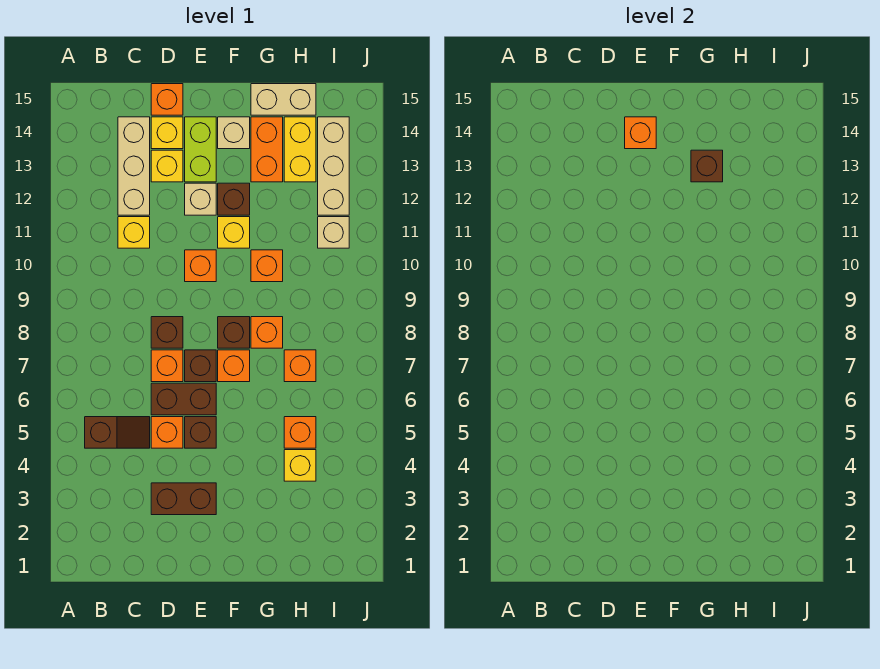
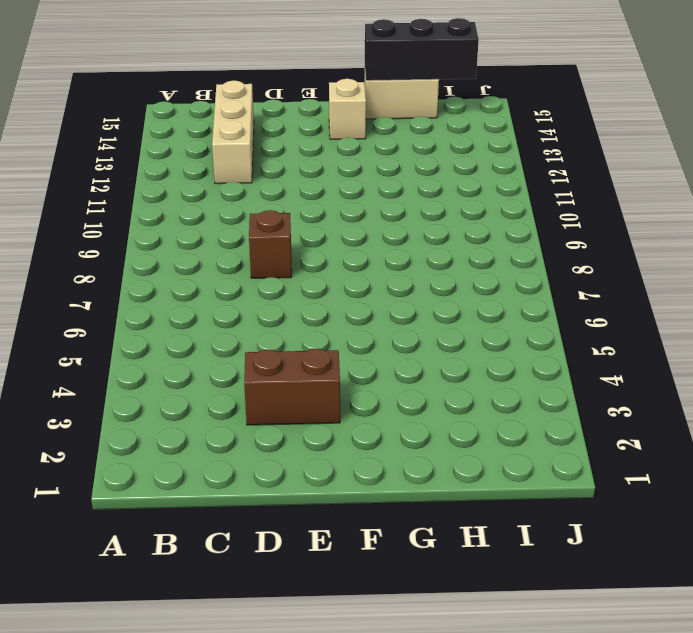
black 1x3 brick [365,18,479,81] -> none
none -> brown 1x2 slope [85,417,150,448]
none -> yellow 1x1 brick [118,217,150,248]
none -> orange 1x1 brick [151,417,183,448]
none -> brown 1x2 brick [151,383,216,415]

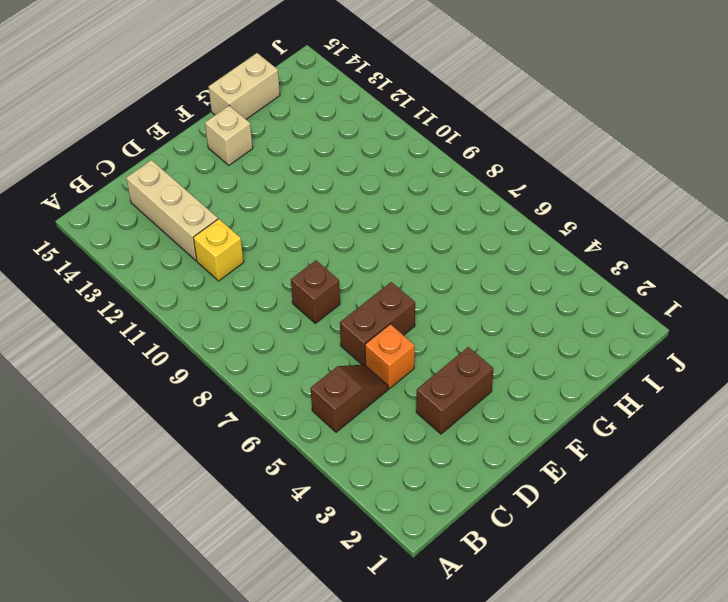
none -> orange 1x1 brick [151,350,183,382]
none -> yellow 1x1 brick [151,150,183,182]
none -> yellow 1x1 brick [151,117,183,149]
none -> orange 1x1 brick [151,84,183,115]

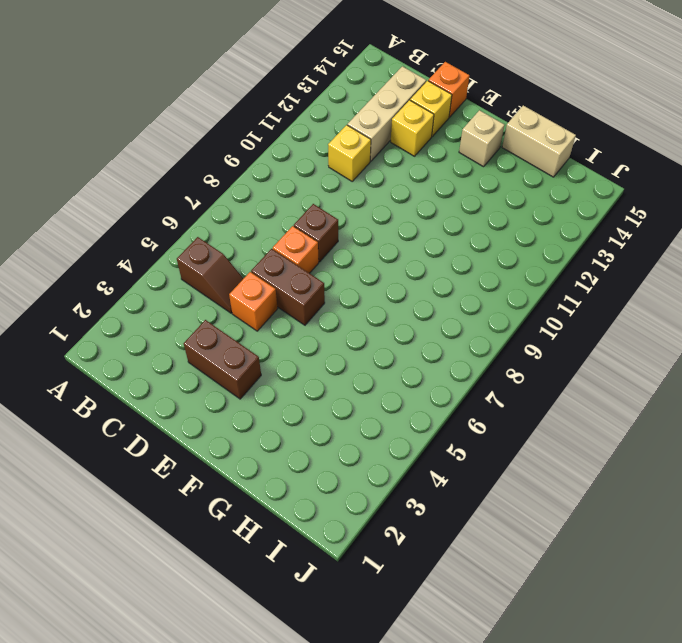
none -> brown 1x1 brick [185,417,216,448]
none -> brown 1x1 brick [185,350,216,382]
none -> orange 1x1 brick [185,250,216,282]
none -> tan 1x1 brick [185,183,216,215]

